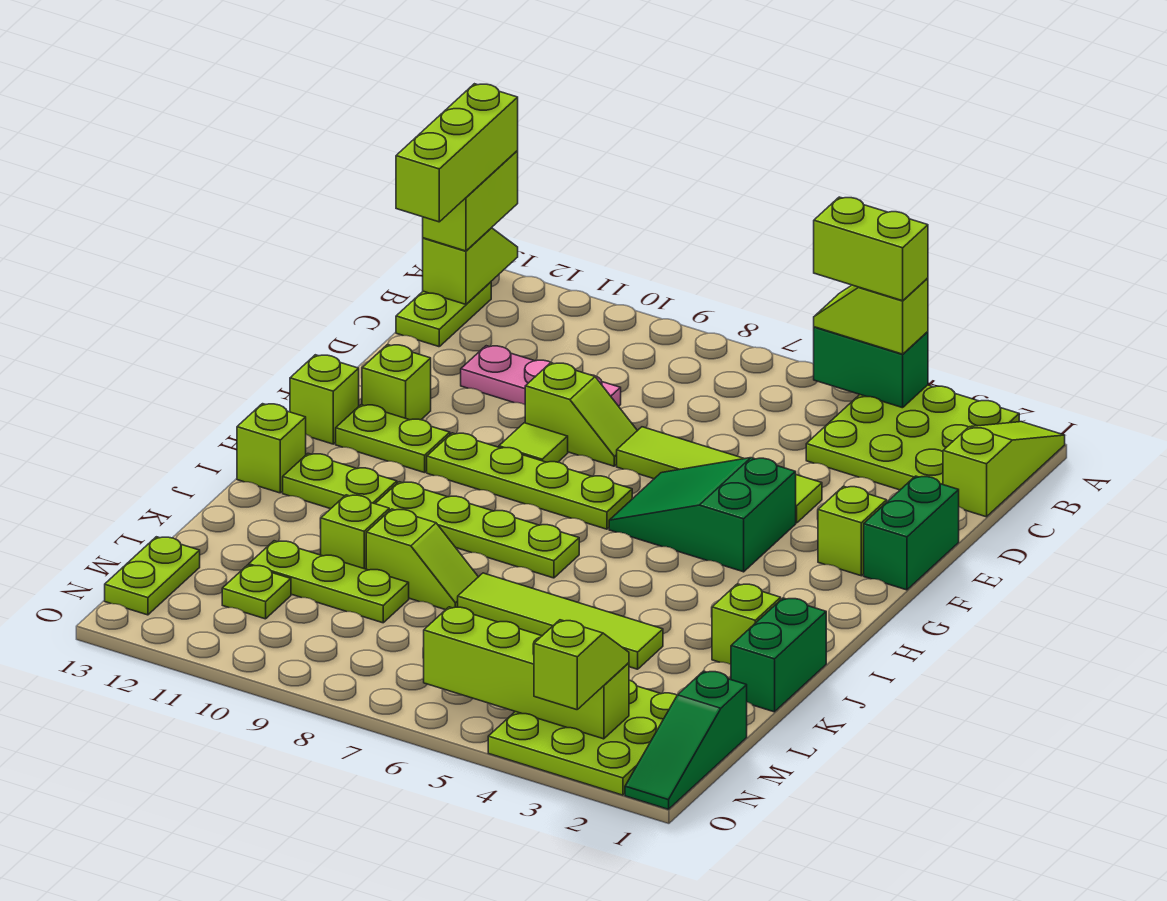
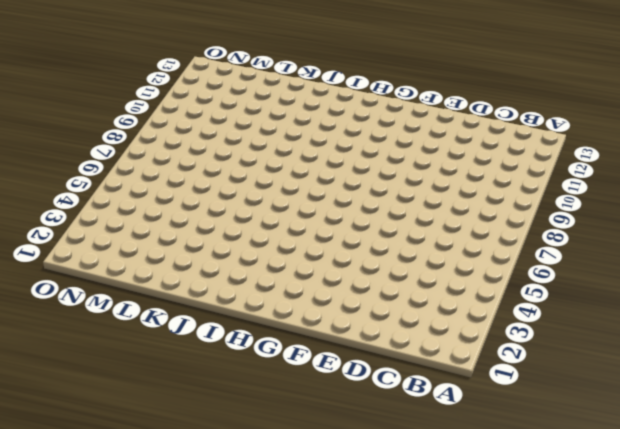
none -> lime 1x3 slope [943,422,1065,517]
none -> lime 3x3 plate [806,385,1019,490]
none -> lime 1x2 plate [396,282,491,347]
none -> pink 1x3 plate [461,346,621,406]

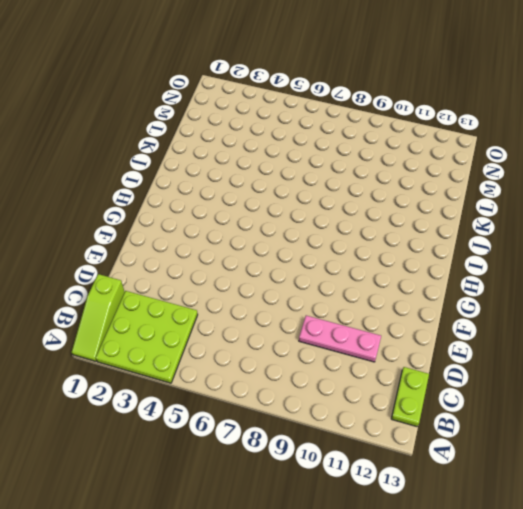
none -> green 1x2 brick [864,476,959,590]
none -> lime 1x4 tile [617,427,822,523]
none -> lime 1x2 slope [525,363,637,466]
none -> lime 1x1 brick [818,486,887,576]

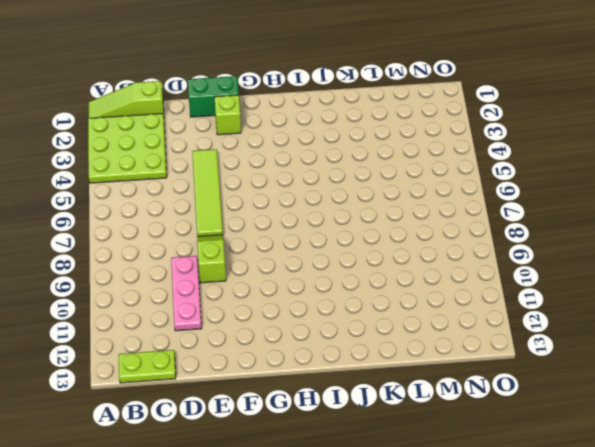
none -> green 2x3 slope [609,458,796,572]
none -> lime 1x1 tile [499,423,568,462]
none -> lime 1x1 brick [362,345,431,420]
none -> lime 1x4 plate [427,433,632,529]

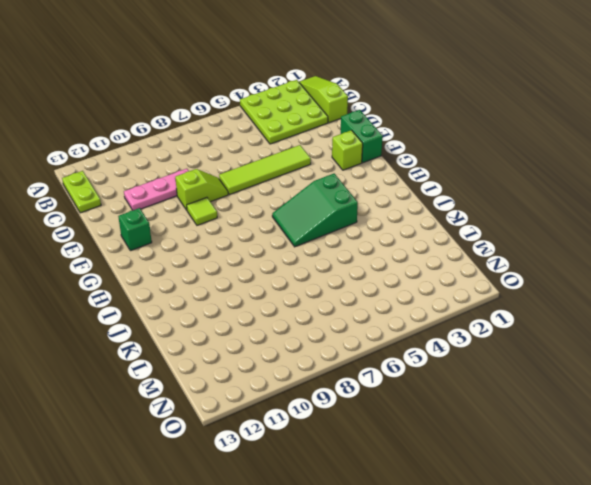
green 1x1 brick [118,208,152,251] -> lime 1x1 brick [362,345,431,420]
green 2x3 slope [272,174,358,247] -> green 2x3 slope moved to [609,458,796,572]
none -> lime 1x4 plate [427,433,632,529]
none -> lime 1x2 plate [336,405,450,473]
none -> lime 1x1 brick [290,355,359,444]
none -> lime 1x4 plate [375,482,579,578]

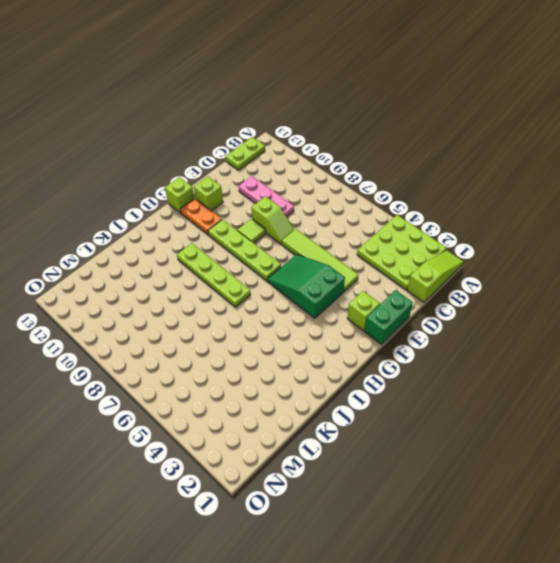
orange 1x2 plate [181,198,222,235] -> lime 1x2 plate [336,405,450,473]
none -> lime 1x2 plate [283,454,397,509]
none -> lime 1x1 brick [237,404,306,493]
none -> green 1x2 brick [731,598,826,712]
none -> lime 1x1 brick [712,584,781,664]

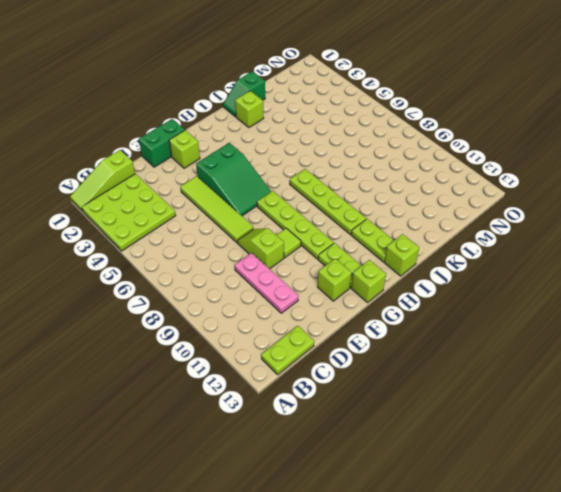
green 1x2 slope [223,71,265,117] -> green 1x2 brick [731,598,826,712]
none -> lime 1x4 tile [458,573,663,669]
none -> lime 1x2 slope [366,509,478,610]
none -> lime 1x1 brick [320,495,389,569]
none -> lime 1x3 plate [249,541,409,623]

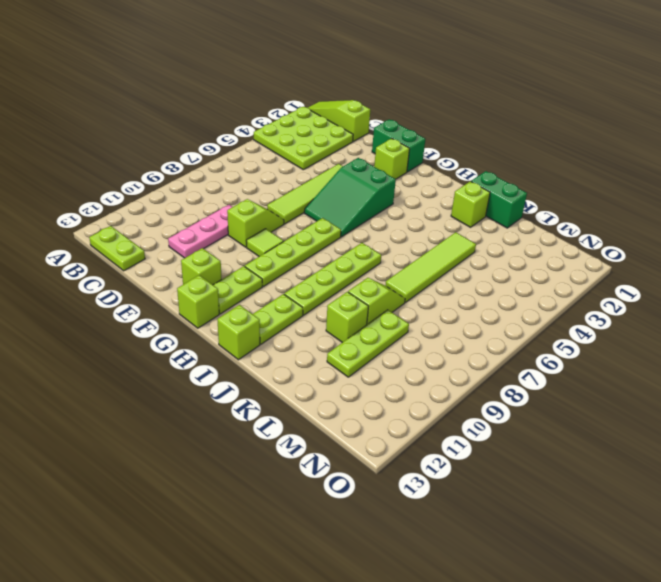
none -> green 1x3 slope [625,671,747,809]
none -> lime 3x3 plate [488,680,677,795]
none -> lime 1x1 plate [222,565,291,619]
none -> lime 1x2 plate [105,537,200,615]

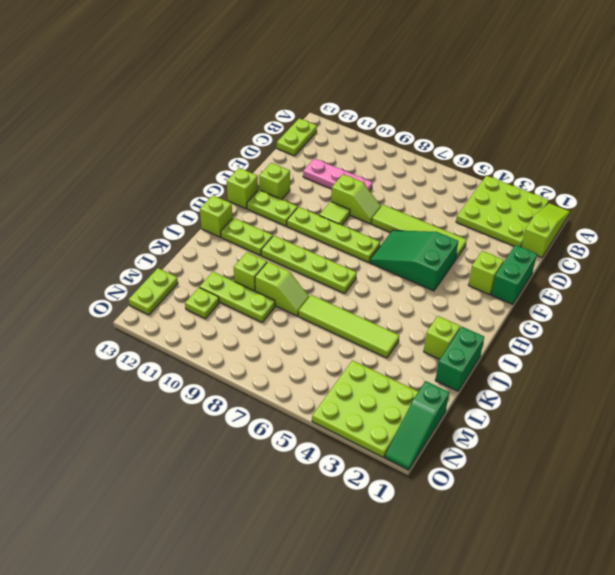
none -> green 1x2 brick [814,327,928,408]
none -> lime 1x2 slope [423,228,518,304]
none -> lime 1x4 brick [424,607,629,739]
none -> lime 1x2 slope [814,278,928,354]

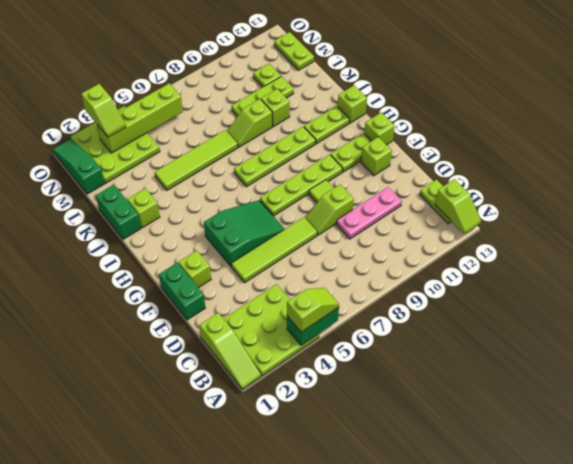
none -> lime 1x2 brick [423,151,518,251]
none -> lime 1x2 brick [814,197,928,301]
none -> lime 1x3 brick [396,84,518,222]

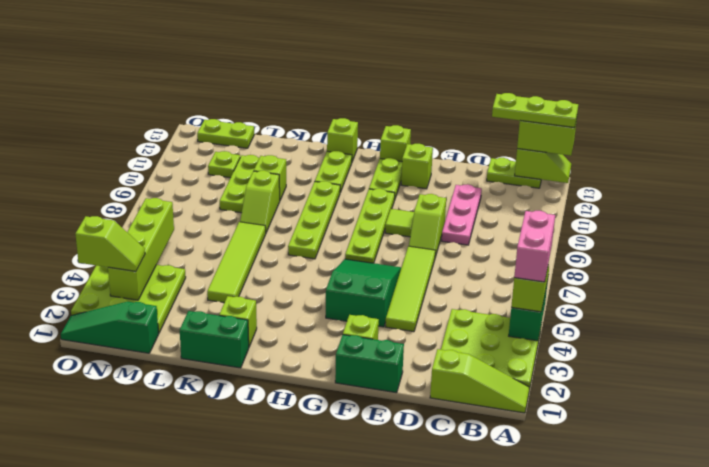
pink 1x2 brick [514,211,555,282] -> lime 1x2 brick [814,197,928,301]
lime 1x3 plate [492,93,578,128] -> lime 1x3 brick [396,84,518,222]

